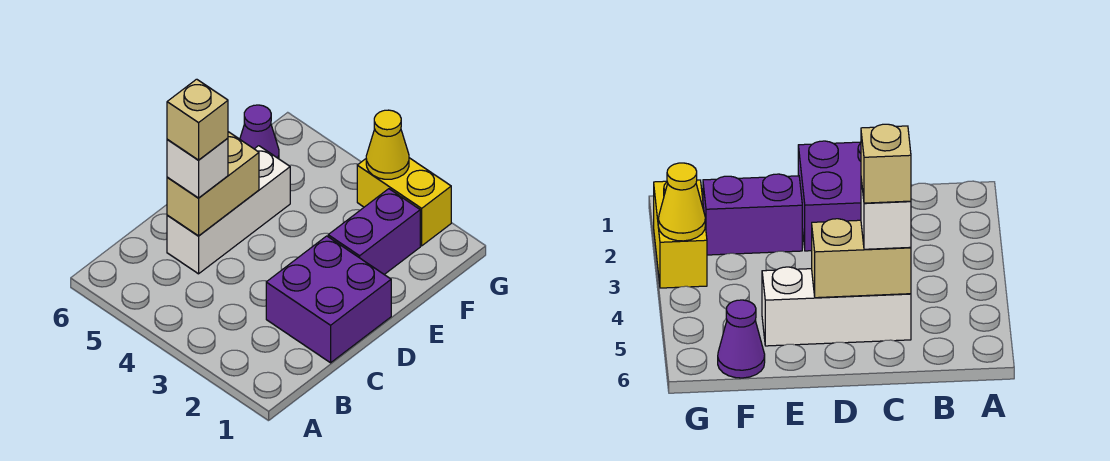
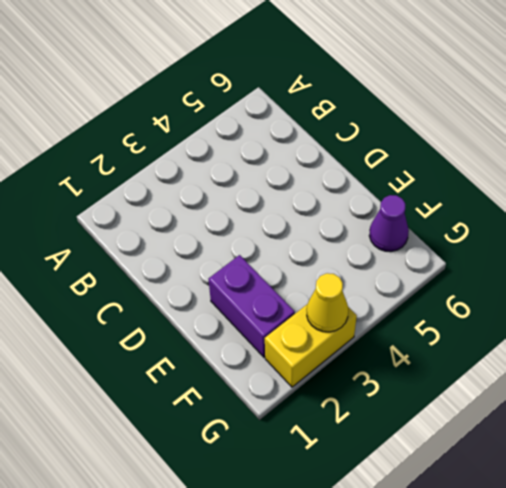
none -> purple 2x2 brick [266,236,391,363]
none -> white 1x3 brick [167,146,290,274]

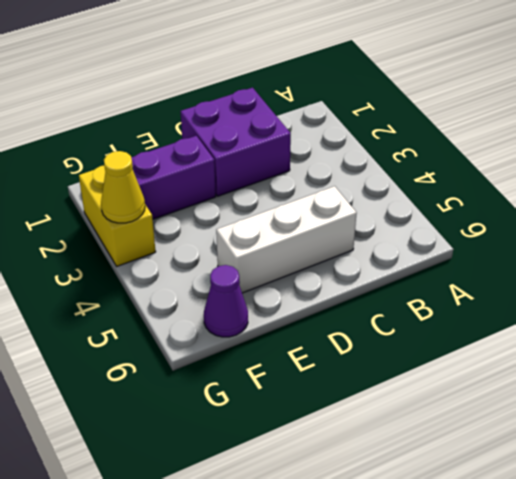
none -> tan 1x2 brick [167,132,259,236]
none -> white 1x1 brick [167,138,228,198]

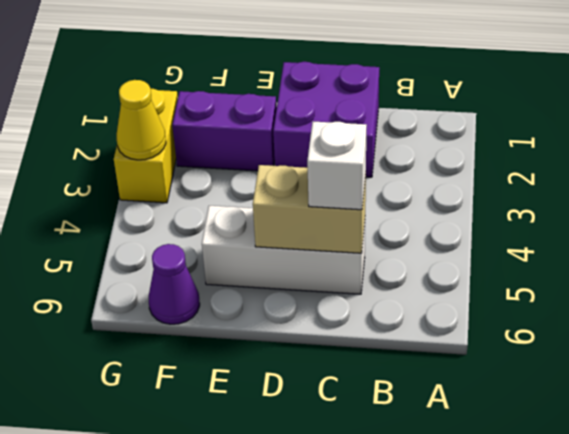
none -> tan 1x1 brick [167,79,228,160]

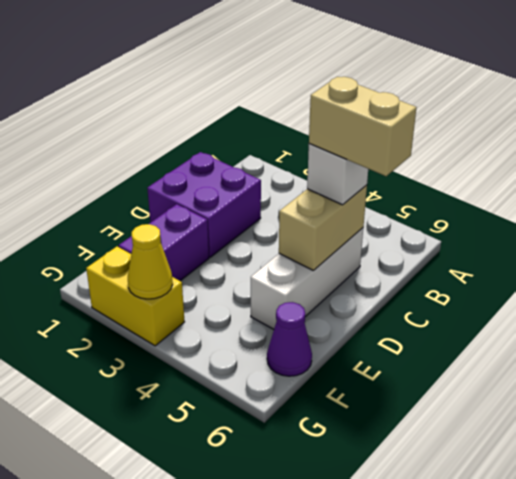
tan 1x2 brick [309,77,417,176] -> tan 1x1 brick [167,79,228,160]

